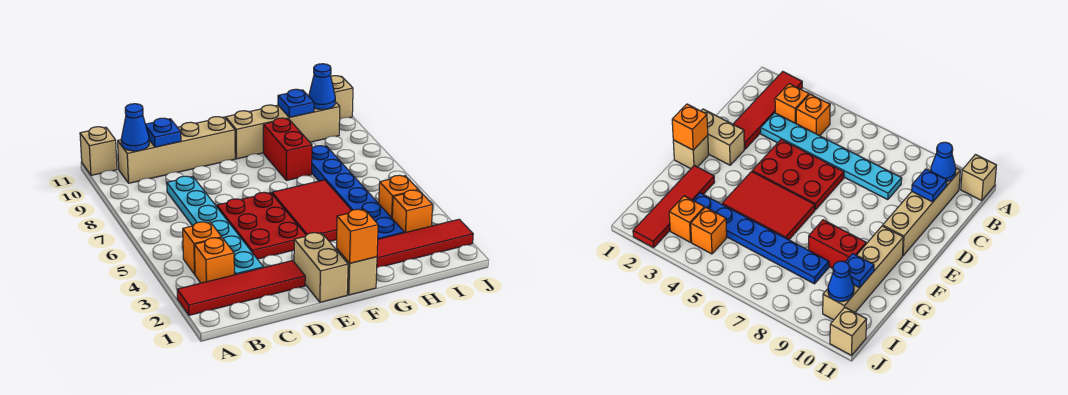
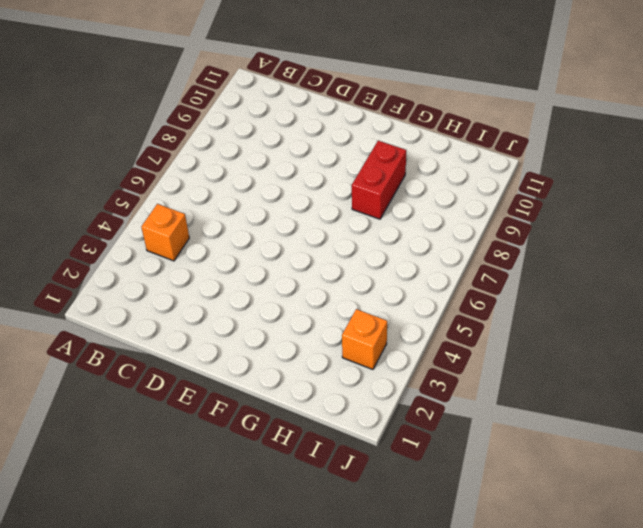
none -> red 1x4 tile [177,261,305,315]
none -> tan 1x1 brick [80,127,117,175]
none -> orange 1x1 brick [194,238,234,283]

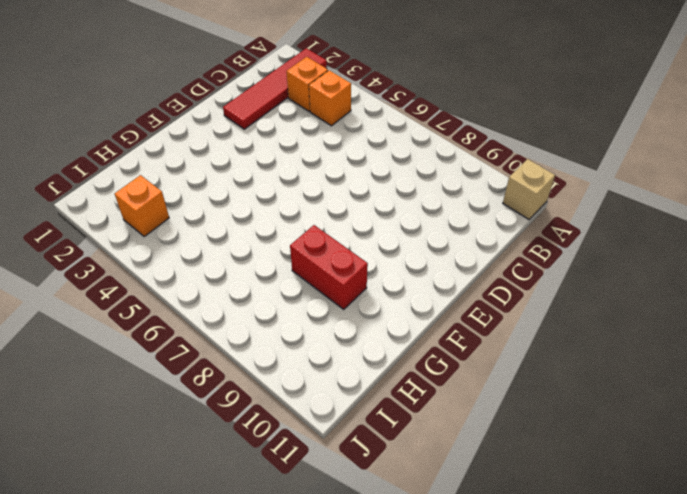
none -> tan 1x4 brick [118,117,235,183]
none -> cyan 1x6 plate [167,176,263,275]
none -> red 2x3 plate [217,192,306,259]

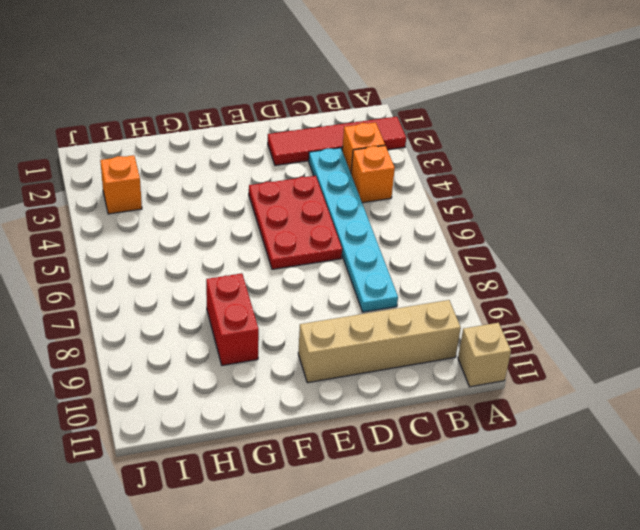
none -> tan 1x2 brick [294,233,348,302]
none -> tan 1x1 brick [336,248,377,295]
none -> red 2x3 tile [272,180,352,241]

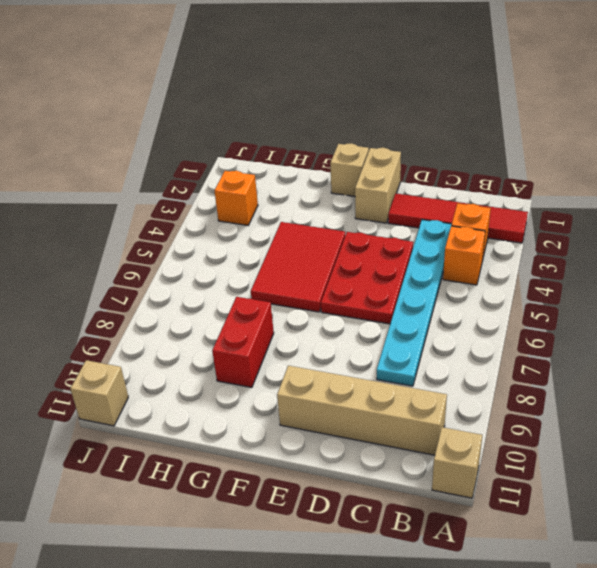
none -> tan 1x4 brick [226,102,340,159]
none -> red 1x4 tile [377,219,473,268]
none -> blue 1x6 plate [312,146,404,239]

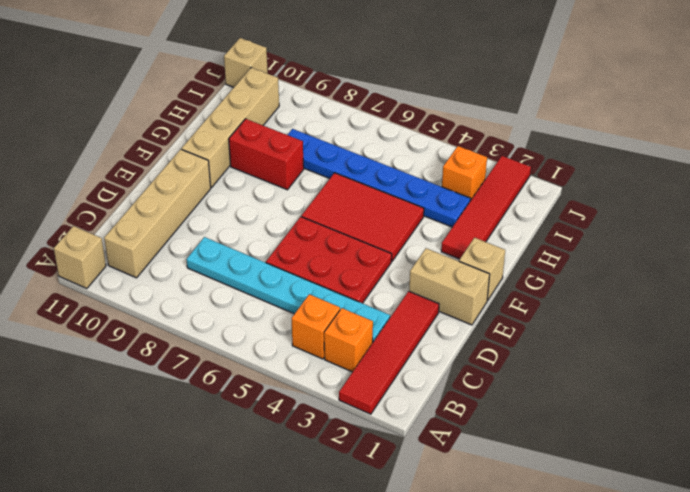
none -> orange 1x1 brick [379,175,418,218]
none -> blue 1x1 cone [121,104,149,151]
none -> blue 1x1 plate [145,118,181,147]

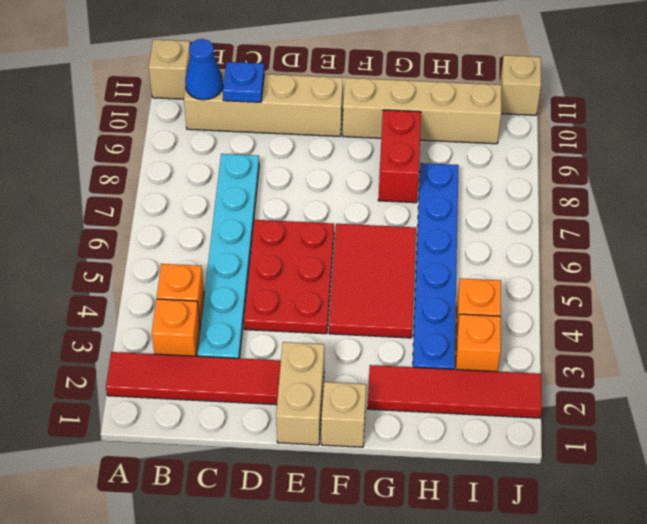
none -> orange 1x1 brick [336,209,378,263]
none -> blue 1x1 plate [278,89,314,117]
none -> blue 1x1 cone [309,64,335,109]

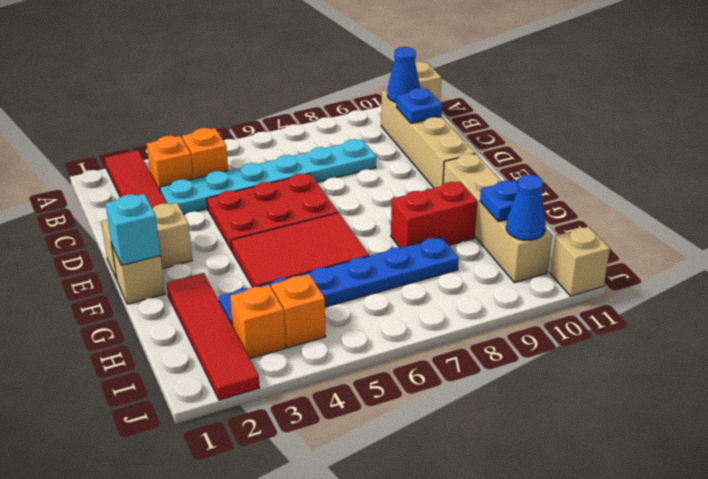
cyan 1x1 brick [105,194,161,265] -> orange 1x1 brick [336,209,378,263]

